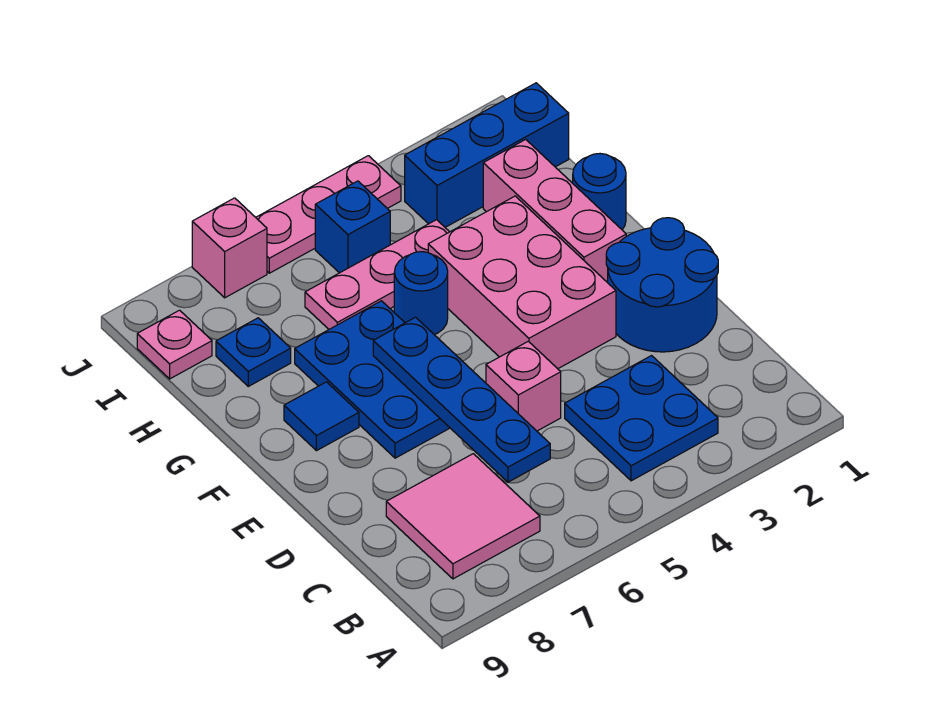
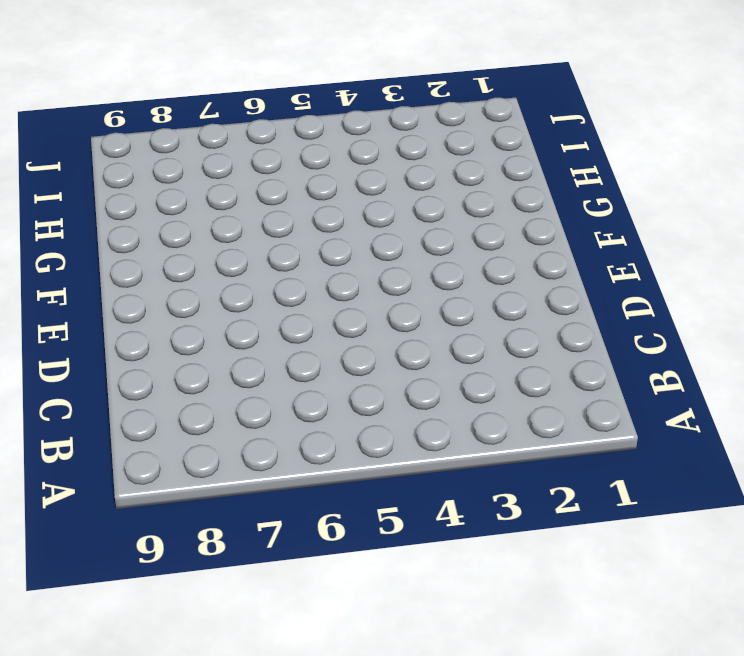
none -> blue 2x2 plate [565,356,718,481]
none -> pink 2x2 tile [386,454,540,579]
none -> blue 2x2 round brick [606,218,718,352]

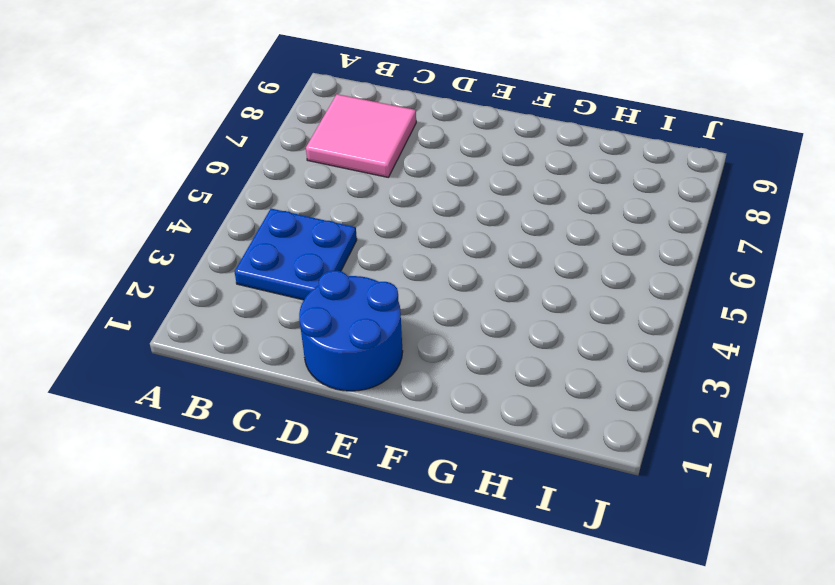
none -> pink 1x1 brick [486,341,561,431]
none -> pink 2x3 brick [428,196,616,369]
none -> blue 2x3 plate [295,301,450,458]

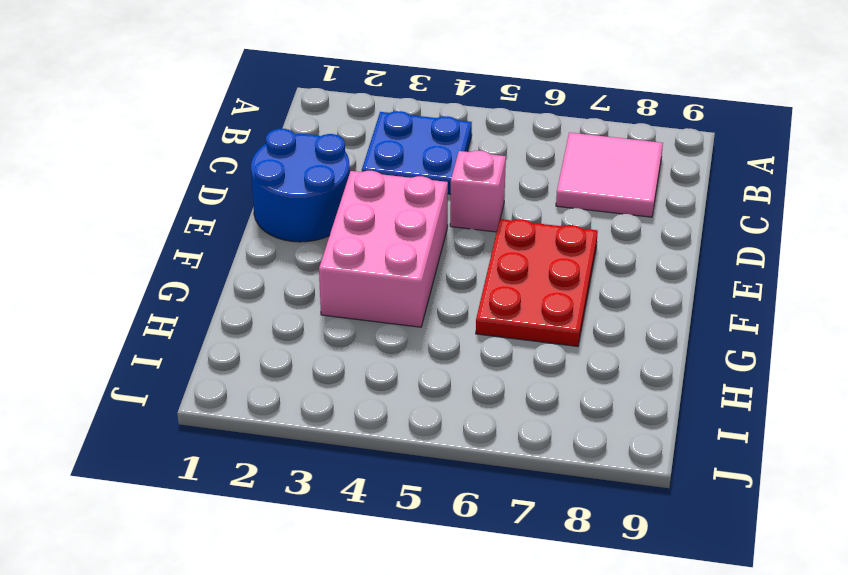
red 2x3 plate [476,219,598,346] -> blue 2x3 plate [295,301,450,458]
none -> pink 1x3 brick [483,139,626,283]
none -> blue 1x1 tile [284,382,359,451]
none -> blue 1x1 round brick [573,154,626,229]

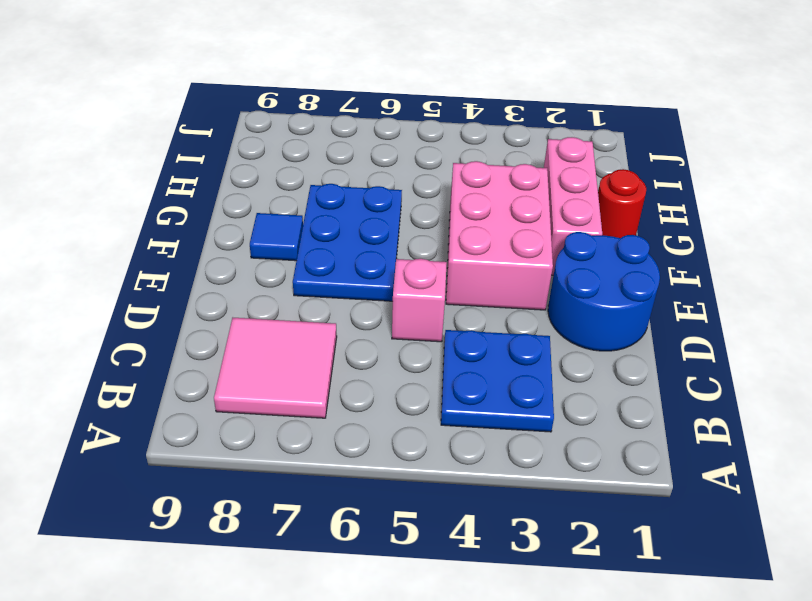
red 1x1 round brick [598,169,646,238] -> blue 1x1 round brick [573,154,626,229]
none -> blue 1x1 round brick [394,252,448,335]
none -> pink 1x3 plate [305,220,449,329]
none -> blue 1x1 plate [216,318,291,386]

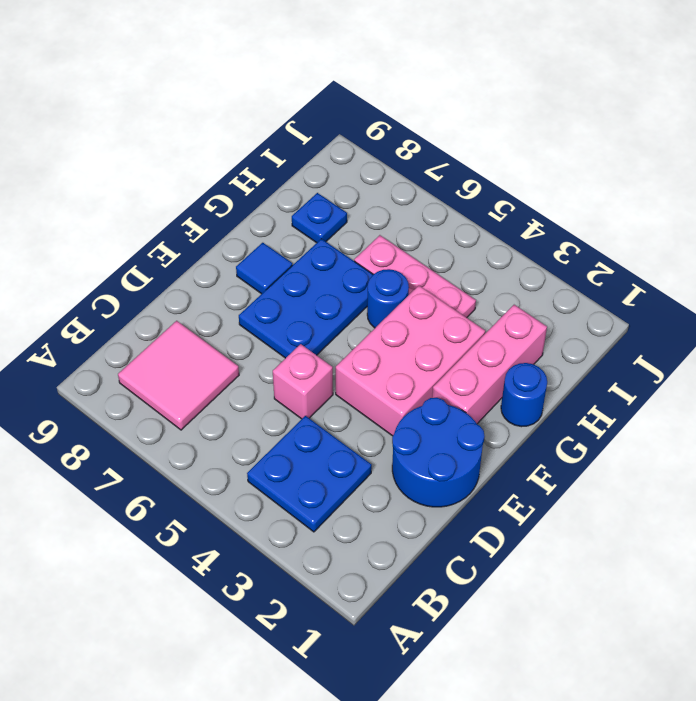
none -> blue 1x3 brick [405,83,569,227]
none -> blue 1x1 brick [315,181,390,273]
none -> pink 1x1 plate [137,310,212,379]

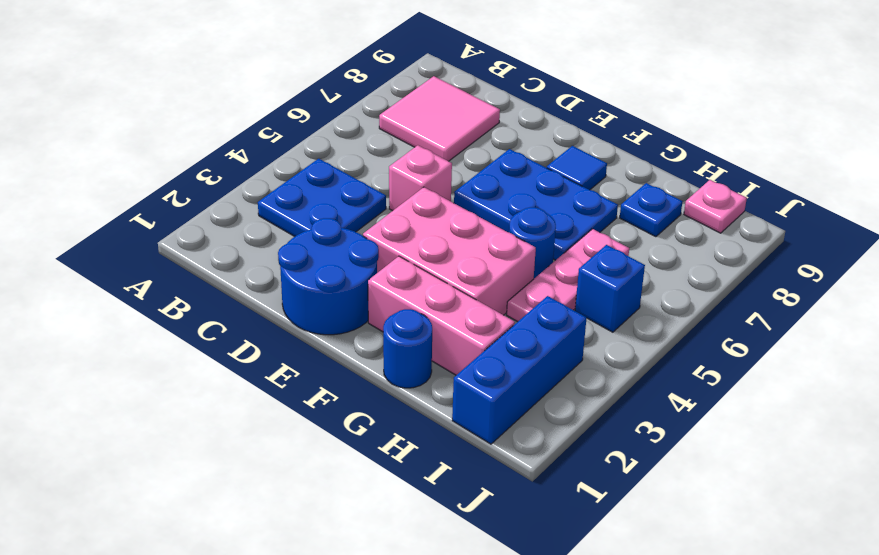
none -> pink 1x3 plate [256,156,401,273]
none -> pink 1x1 brick [192,198,267,298]
none -> blue 1x4 plate [373,317,550,482]

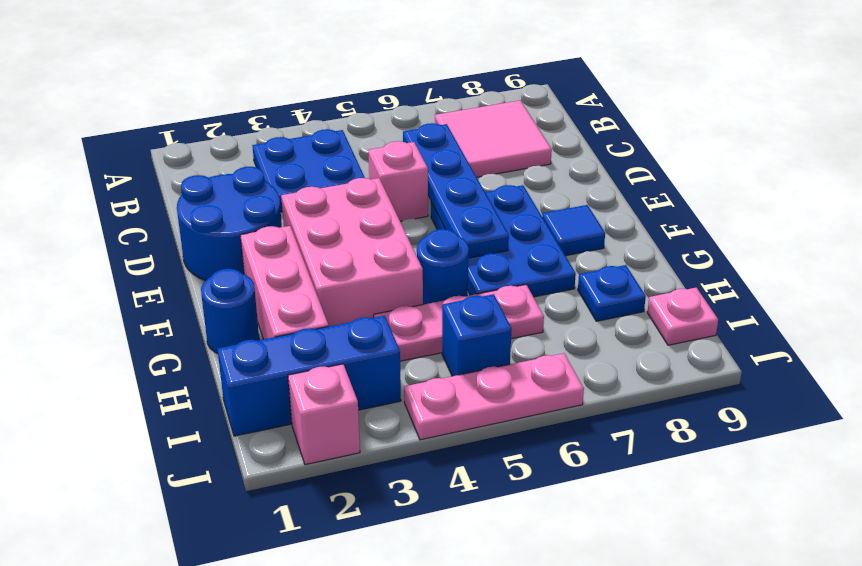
pink 1x1 brick [288,364,360,465] -> pink 1x1 brick moved to [192,198,267,298]

